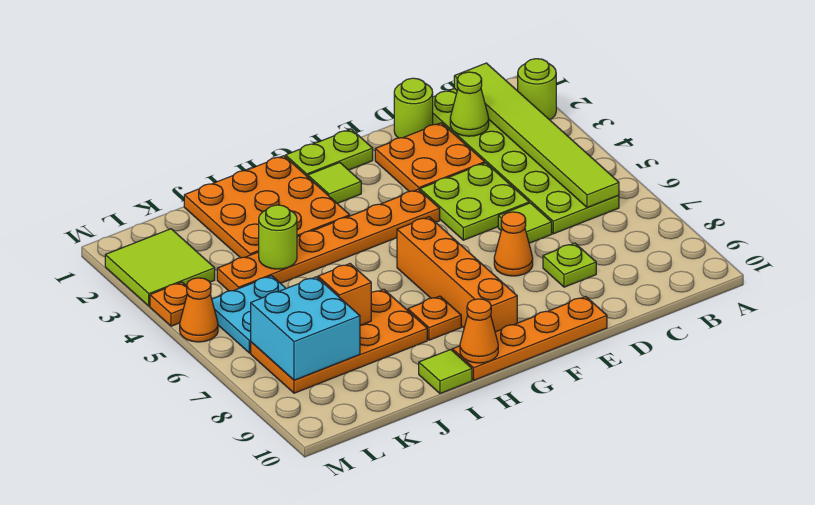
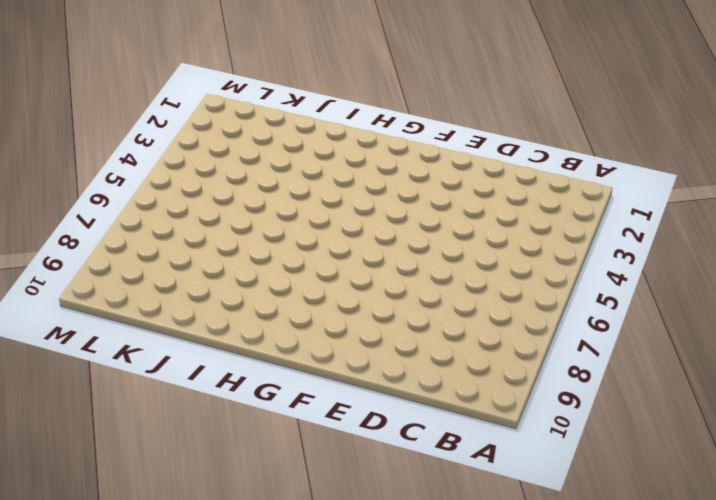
none -> lime 1x1 round brick [518,59,556,120]
none -> lime 2x6 plate [433,89,619,234]
none -> lime 1x1 round brick [394,78,433,138]

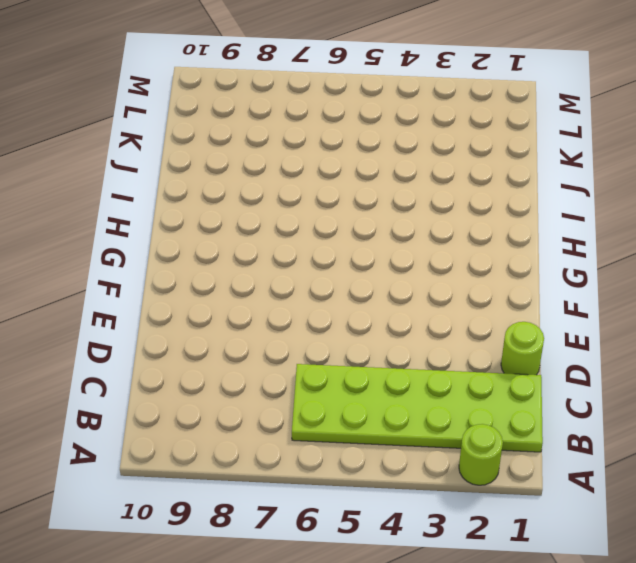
none -> orange 2x2 plate [375,123,485,192]
none -> lime 2x2 plate [420,163,529,240]
none -> lime 1x1 tile [498,203,552,243]

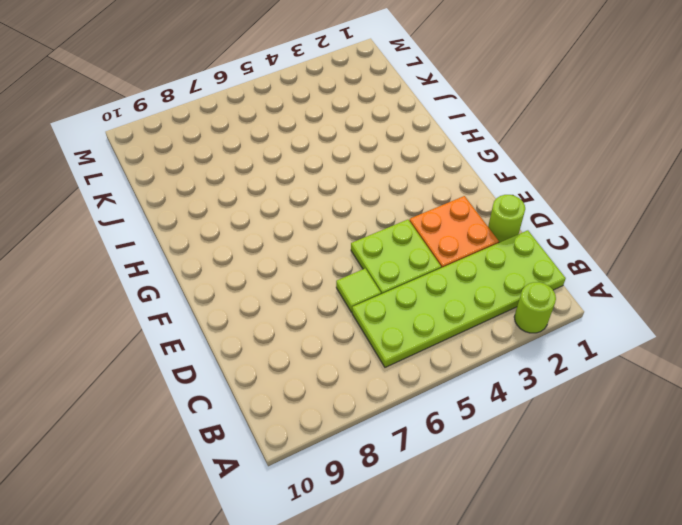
none -> lime 1x1 plate [543,243,596,287]
none -> orange 1x1 cone [494,212,533,276]
none -> orange 1x4 plate [452,297,607,380]

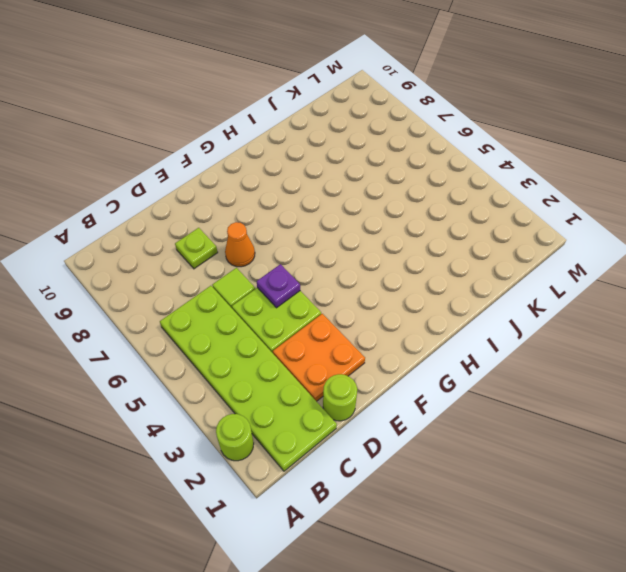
purple 1x1 plate [257,264,300,308] -> none
none -> orange 1x4 plate [452,297,607,380]
none -> lime 1x2 plate [286,129,373,177]
none -> orange 1x6 plate [217,189,440,291]

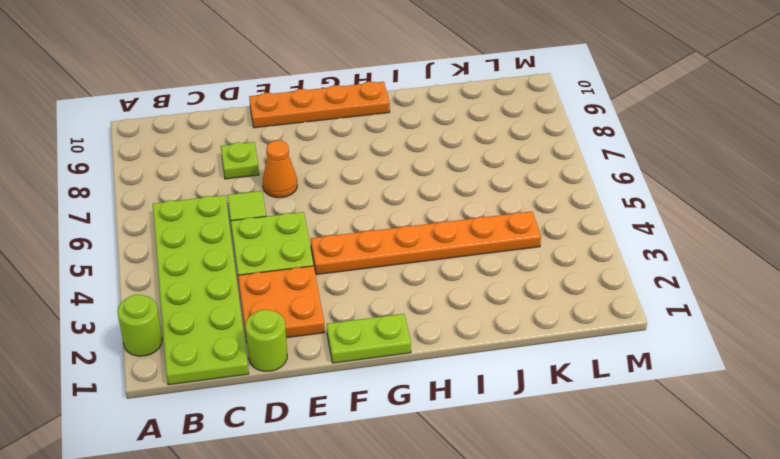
none -> lime 1x1 tile [308,163,361,203]
none -> orange 1x4 brick [397,217,517,332]
none -> orange 3x3 plate [184,156,350,258]

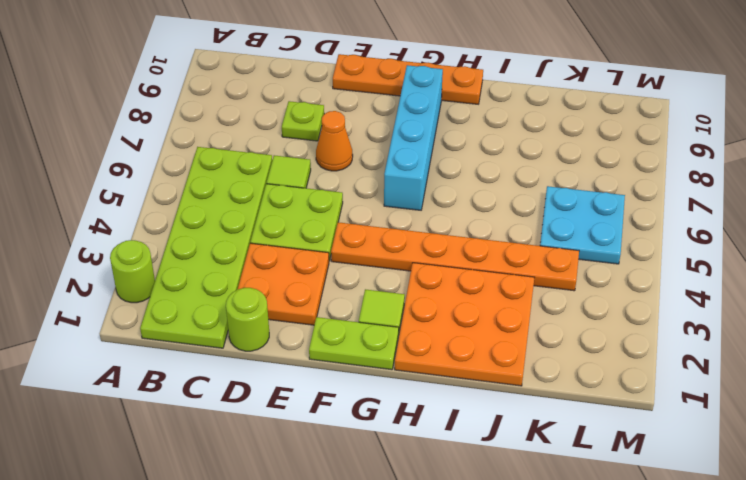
cyan 1x4 brick [384,65,443,210] -> orange 1x4 brick [397,217,517,332]
none -> orange 1x1 plate [408,296,461,340]
none -> orange 2x4 plate [251,289,427,393]
none -> lime 1x1 tile [419,350,472,394]

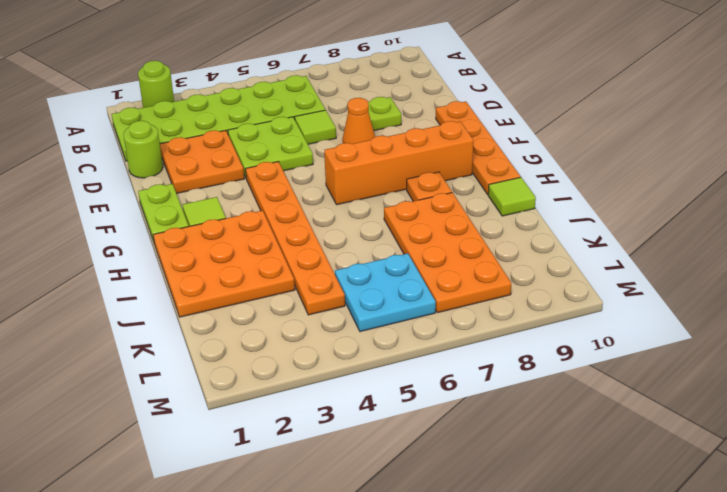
none -> lime 2x2 tile [105,229,215,306]
none -> orange 1x1 plate [150,282,187,326]
none -> orange 1x1 cone [180,278,218,342]

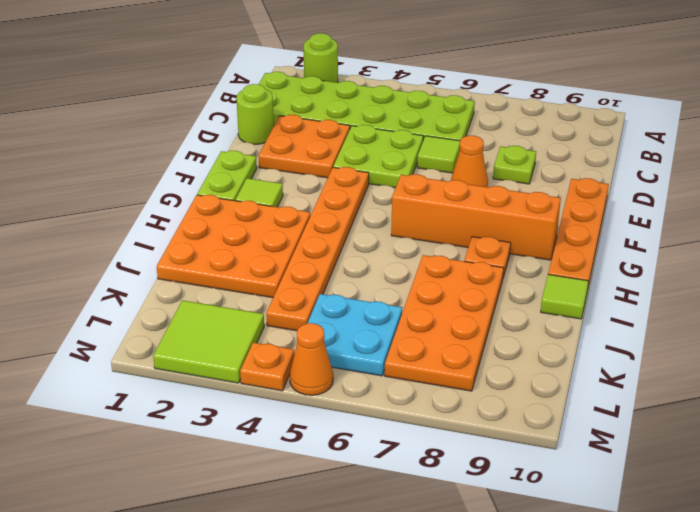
none -> lime 1x6 tile [454,63,619,207]
none -> lime 1x1 cone [450,72,489,136]
none -> orange 1x1 cone [460,299,498,363]

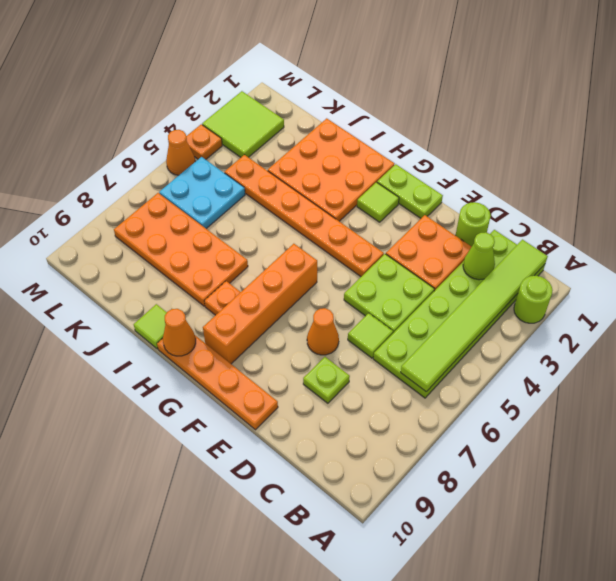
none -> lime 1x1 round brick [259,205,297,269]
none -> orange 1x1 brick [318,264,371,325]
none -> cyan 2x2 brick [251,277,360,380]

